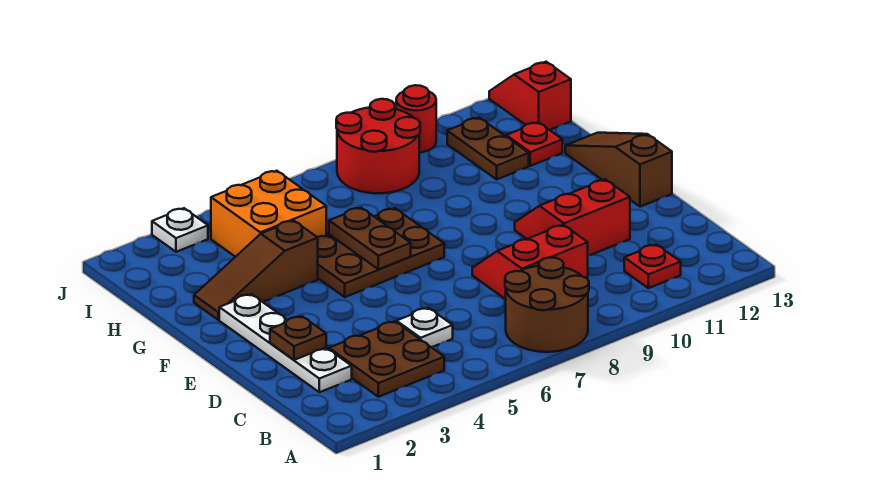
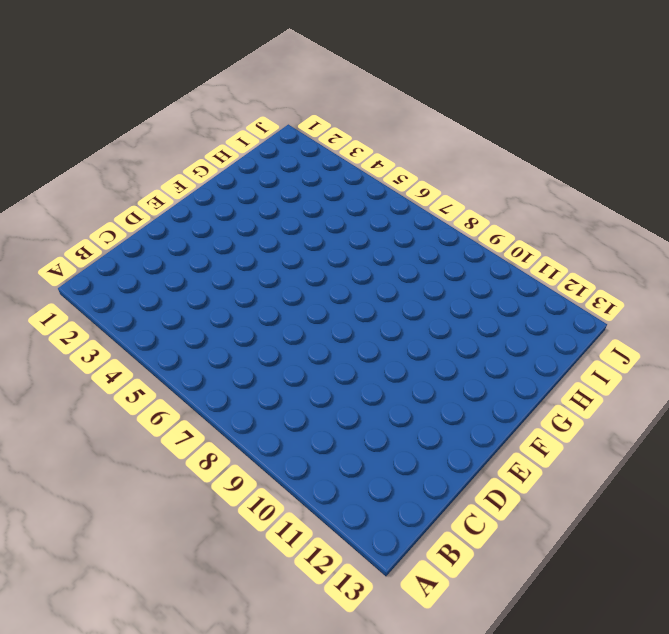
none -> brown 2x2 round brick [505,257,589,352]
none -> brown 2x2 plate [329,321,444,397]
none -> red 1x1 plate [624,244,681,288]

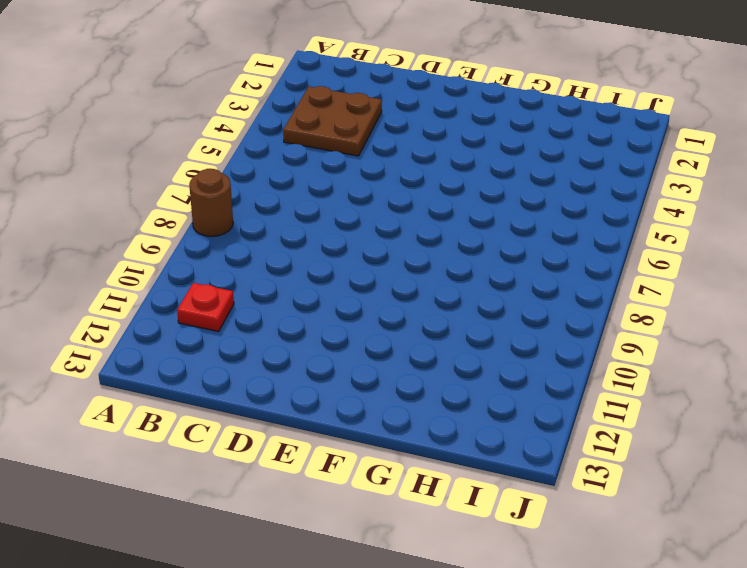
brown 1x1 round brick [189,169,233,236] -> brown 2x2 round brick [505,257,589,352]
none -> white 1x4 plate [219,294,352,392]
none -> white 1x1 plate [397,308,453,347]
none -> red 2x2 slope [472,225,588,299]

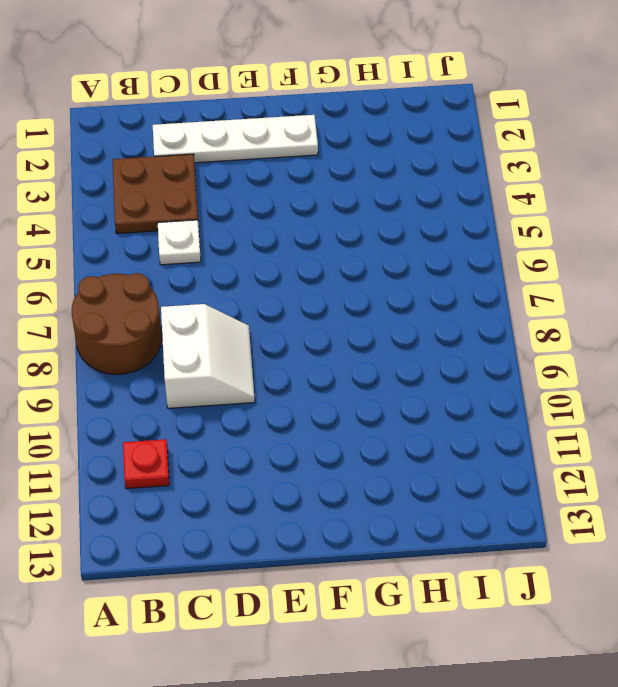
white 2x2 slope [161,304,255,408] -> red 2x2 slope [472,225,588,299]
none -> red 2x2 slope [515,179,630,256]
none -> brown 1x3 slope [565,133,672,207]
none -> brown 2x3 plate [317,208,444,297]

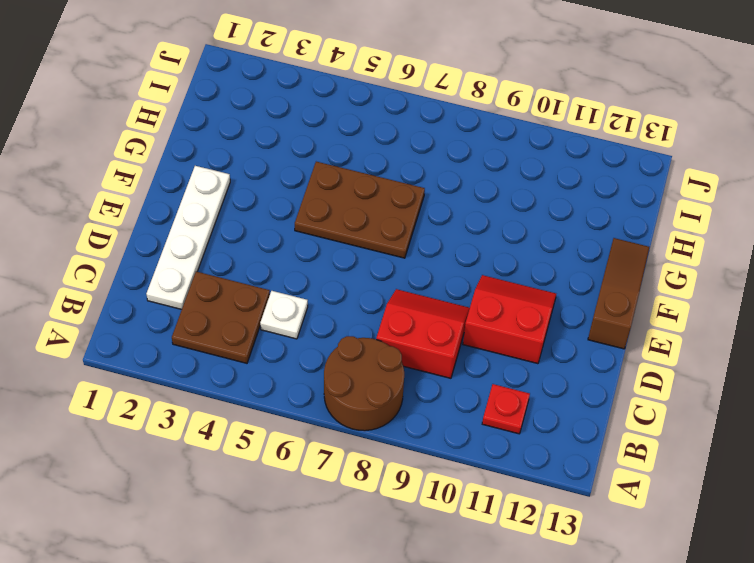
none -> brown 1x3 slope [194,220,318,320]
none -> orange 2x2 brick [211,171,326,257]
none -> brown 1x2 plate [447,118,529,179]

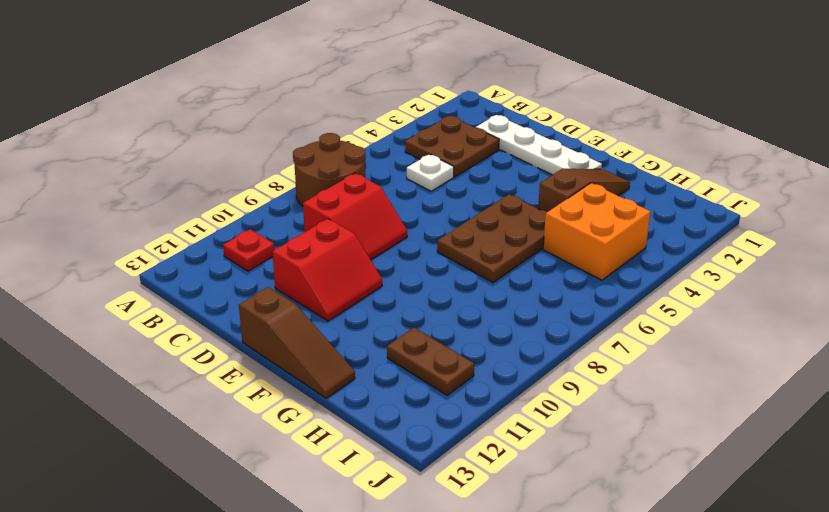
none -> red 1x1 plate [506,122,562,166]
none -> red 2x2 round brick [336,99,420,193]
none -> red 1x2 slope [489,62,571,130]

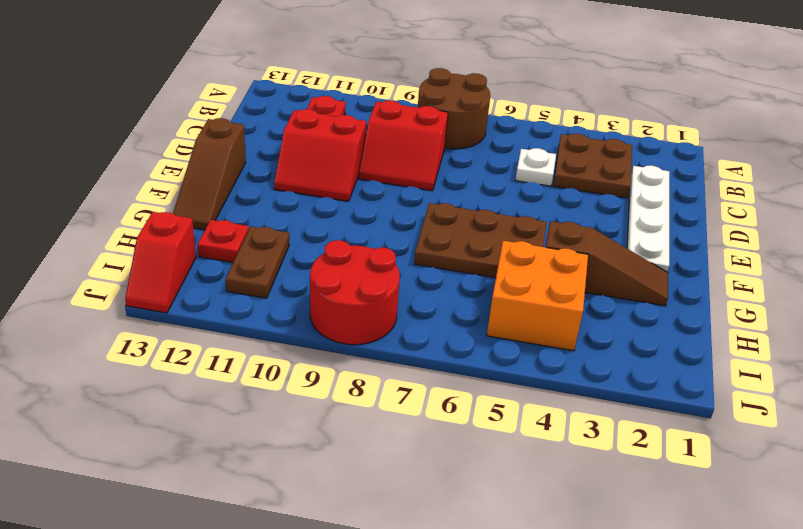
none -> white 1x1 plate [152,208,208,252]
none -> red 1x1 round brick [396,85,436,152]
none -> brown 1x1 plate [270,316,326,360]

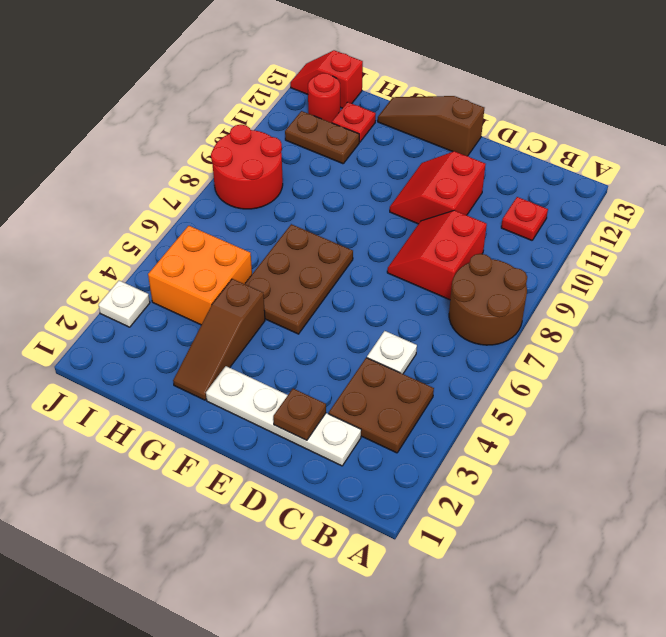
red 1x1 round brick [308,73,340,123] -> red 1x1 round brick moved to [396,85,436,152]
none -> brown 1x2 plate [329,208,411,269]

